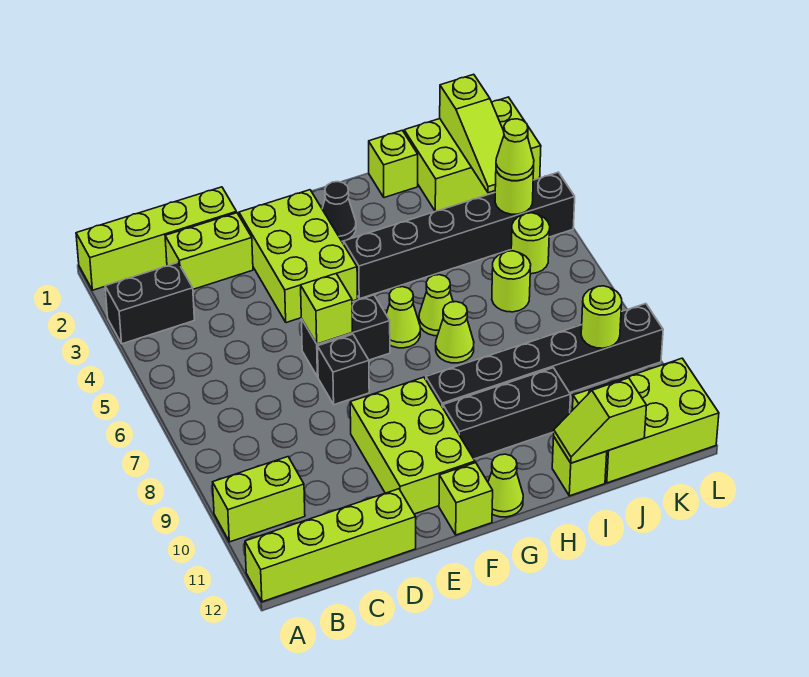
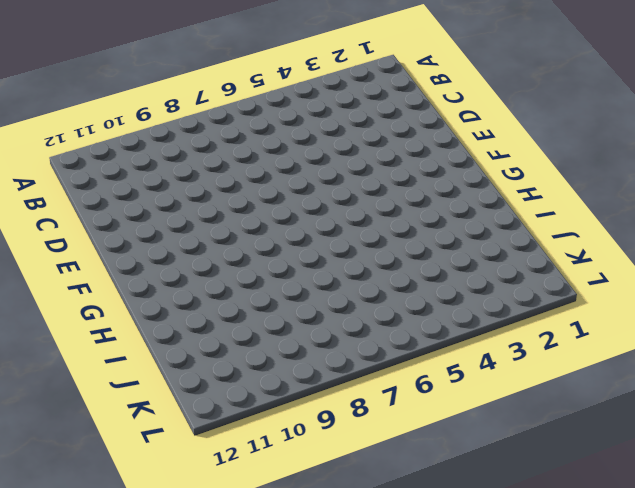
none -> lime 1x4 brick [76,187,237,290]
none -> black 1x2 brick [105,263,194,344]
none -> lime 1x2 brick [213,457,305,542]
none -> lime 1x4 brick [245,489,416,602]

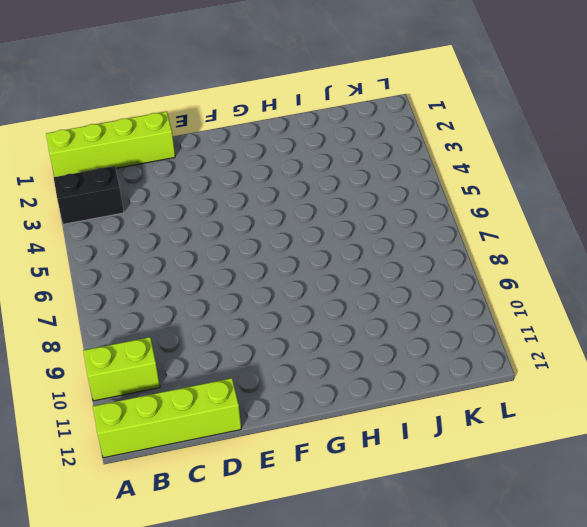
none -> lime 1x2 brick [165,213,253,289]
none -> lime 2x3 brick [239,190,358,323]
none -> black 1x2 brick [301,295,390,377]
none -> black 1x1 brick [318,334,369,405]

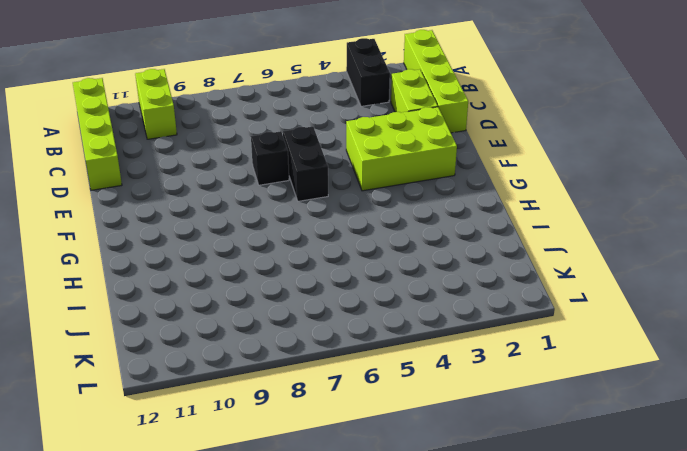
none -> lime 2x3 brick [350,377,475,514]
none -> lime 1x1 brick [439,463,493,535]
none -> black 1x1 cone [322,182,356,241]
none -> black 1x6 brick [344,172,575,299]

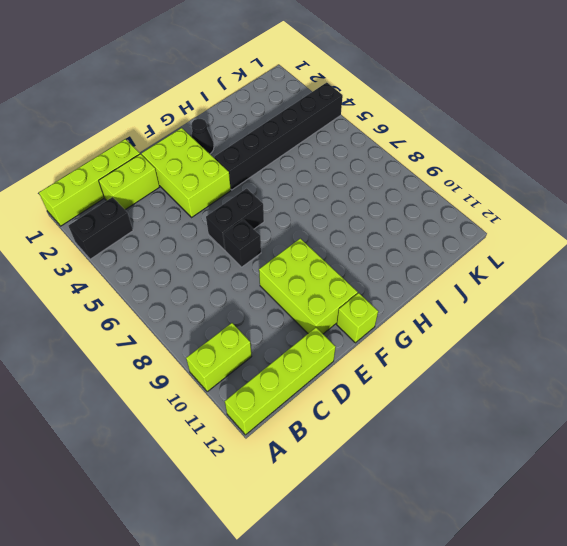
none -> lime 1x1 cone [386,287,420,348]
none -> black 1x6 brick [426,304,663,408]
none -> black 1x3 brick [443,368,570,459]
none -> lime 1x1 cone [488,454,523,517]

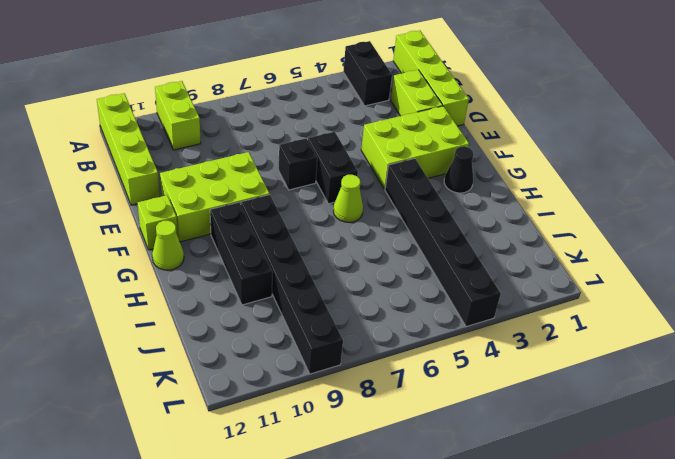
none -> lime 1x1 cone [419,275,453,336]
none -> lime 1x1 cone [436,302,474,363]
none -> lime 1x1 brick [369,130,418,198]
none -> lime 1x1 brick [552,437,607,496]

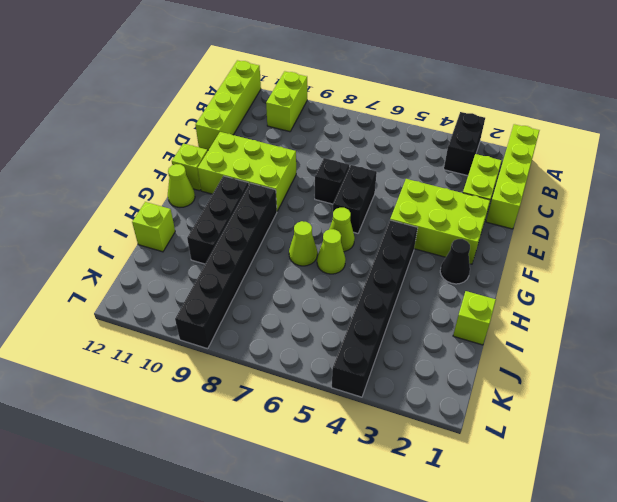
none -> lime 2x3 brick [404,97,541,211]
none -> lime 1x1 round brick [492,251,531,312]
none -> lime 2x3 brick [572,358,719,483]
none -> lime 1x1 round brick [511,213,550,274]

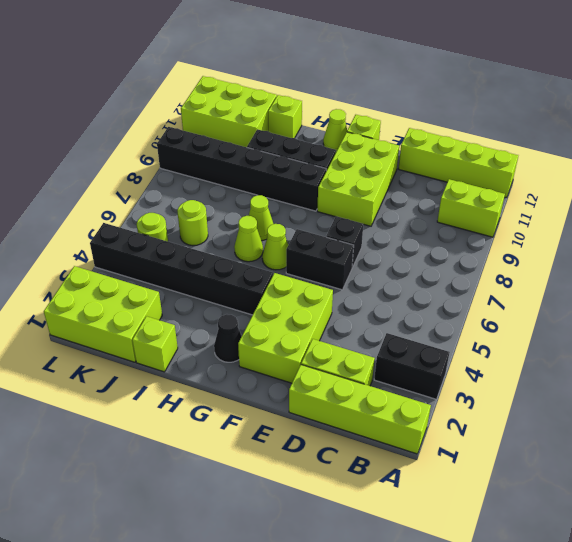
none -> lime 1x1 brick [301,274,352,344]
none -> lime 1x2 slope [554,378,646,463]
none -> lime 1x3 slope [440,74,504,193]
none -> lime 1x1 round brick [495,171,534,214]

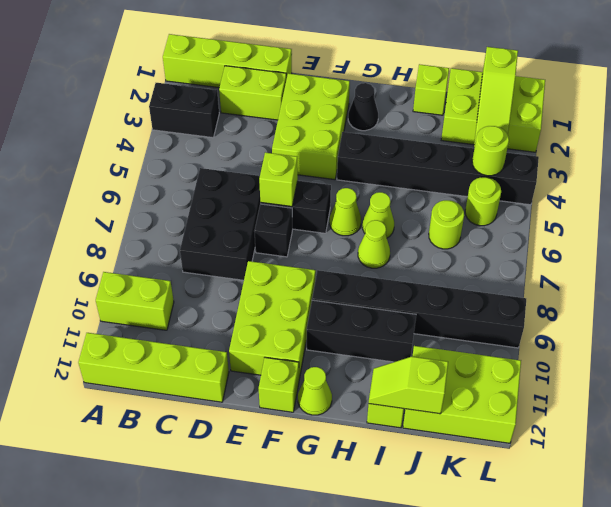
black 2x3 brick [180,168,261,280] -> none
none -> lime 1x1 round brick [581,286,622,348]
none -> lime 1x1 cone [496,119,534,181]

